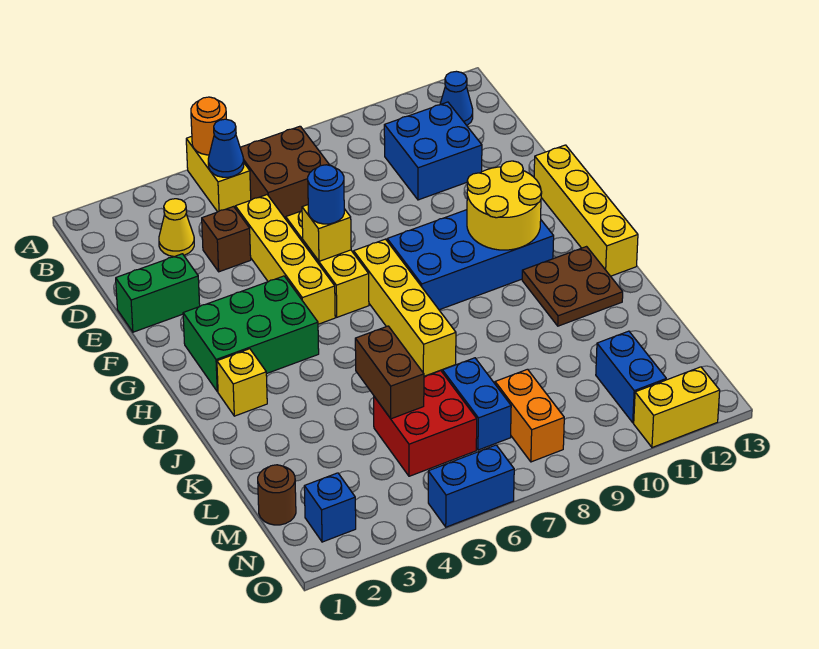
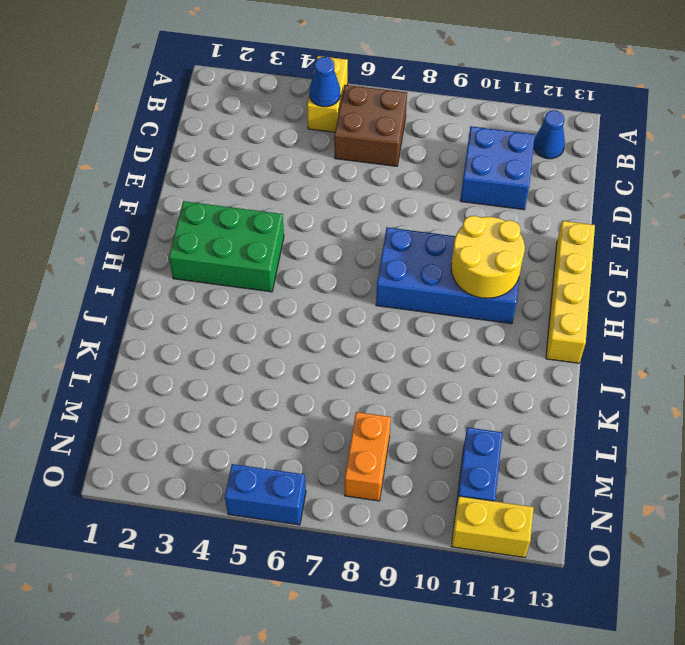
none -> yellow 1x1 cone [159,199,194,257]
none -> brown 1x1 brick [202,207,251,272]
none -> yellow 1x4 brick [235,195,335,324]

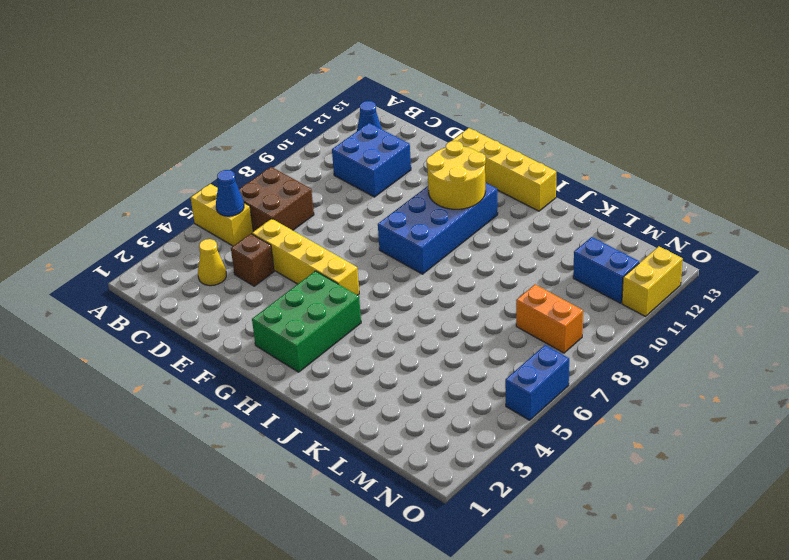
none -> green 1x2 brick [116,254,200,332]
none -> yellow 1x3 brick [286,211,369,317]
none -> yellow 1x4 brick [354,239,456,376]

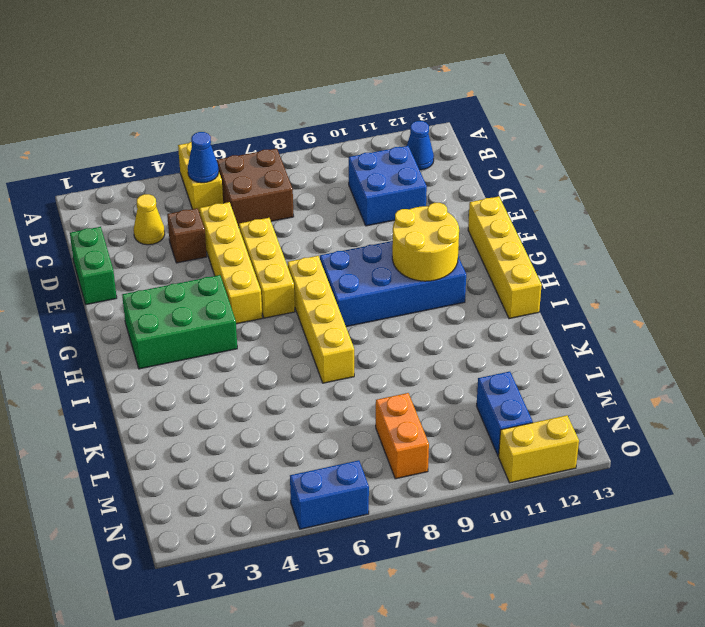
green 1x2 brick [70,227,117,305] -> green 1x2 brick turned to [116,254,200,332]
none -> yellow 1x1 brick [217,349,267,416]
none -> brown 2x2 plate [522,247,623,326]
none -> red 2x2 brick [374,371,477,476]

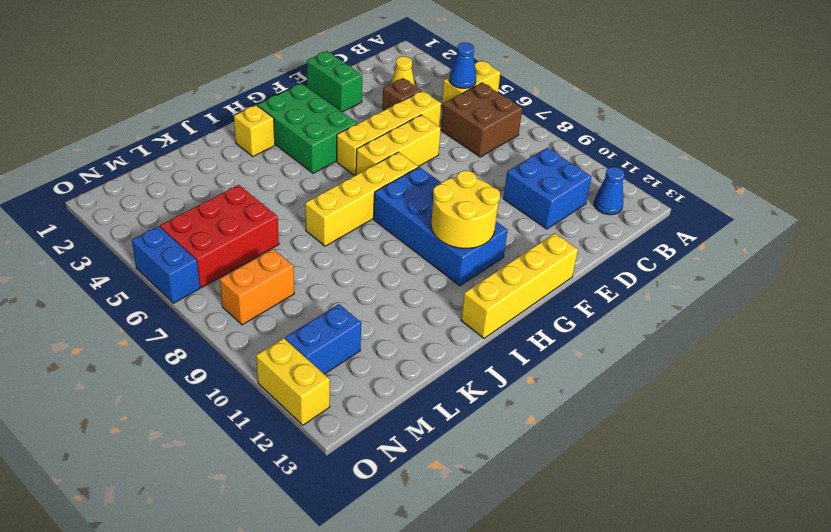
red 2x3 brick [160,185,279,288] -> red 2x2 brick [374,371,477,476]
none -> brown 2x2 plate [522,247,623,326]
none -> blue 1x2 brick [443,358,511,450]
none -> brown 1x1 round brick [258,465,296,525]

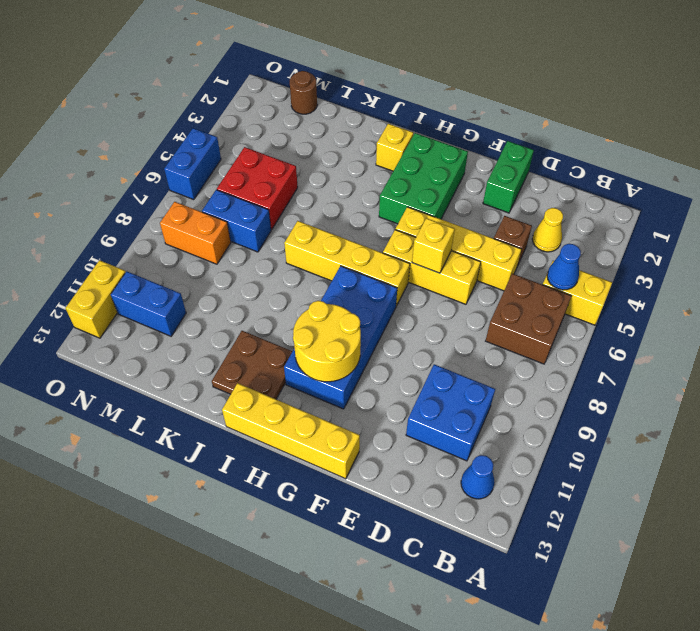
none -> blue 1x1 brick [304,473,356,542]
none -> orange 1x1 round brick [191,97,226,155]
none -> brown 1x2 brick [355,326,424,419]

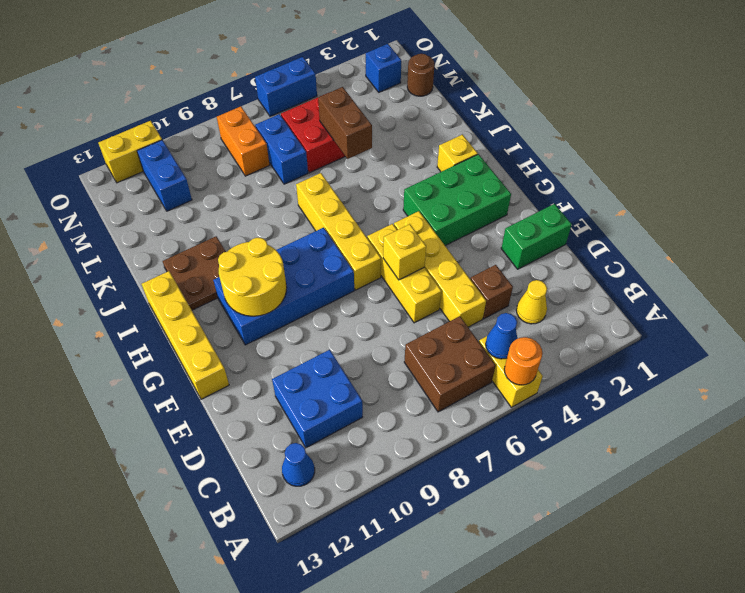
none -> blue 1x1 round brick [308,165,344,224]

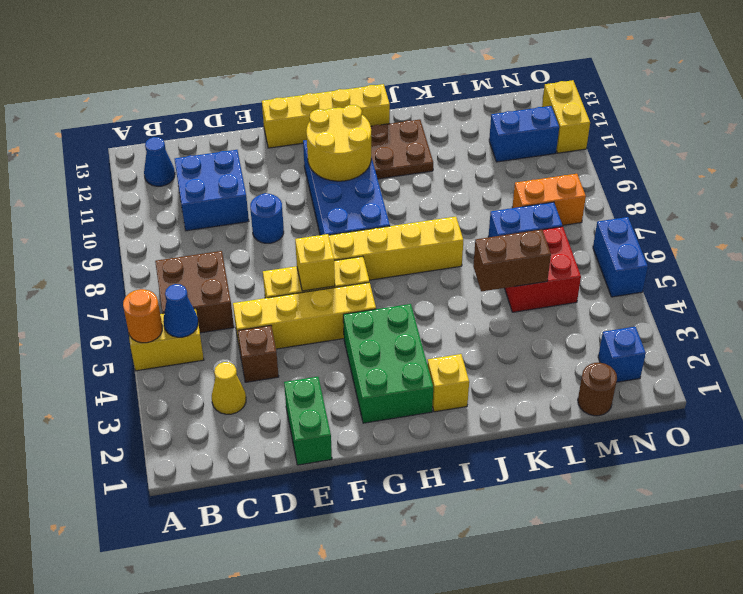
blue 1x1 round brick [250,193,284,243] -> blue 1x1 round brick moved to [308,165,344,224]

